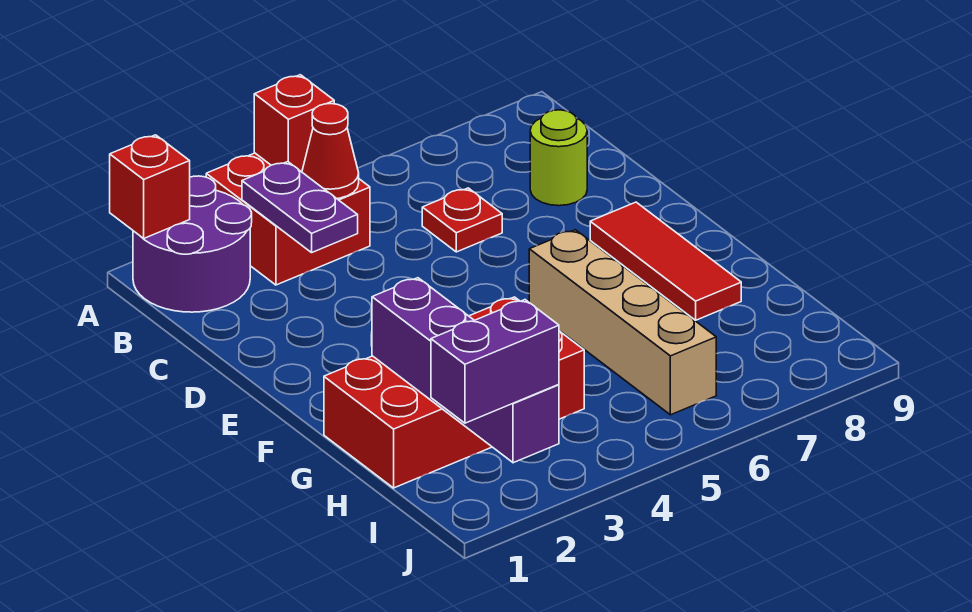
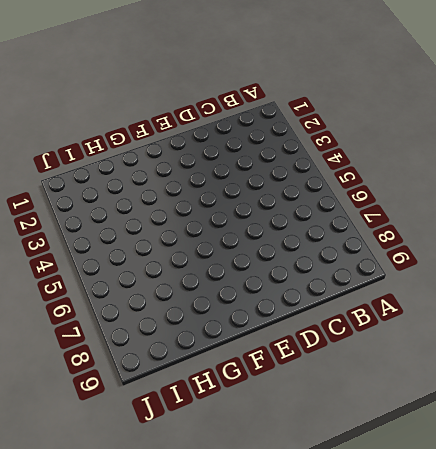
none -> purple 2x2 round brick [133,176,252,312]
none -> red 2x2 brick [206,153,370,285]
none -> red 1x1 plate [422,188,502,252]

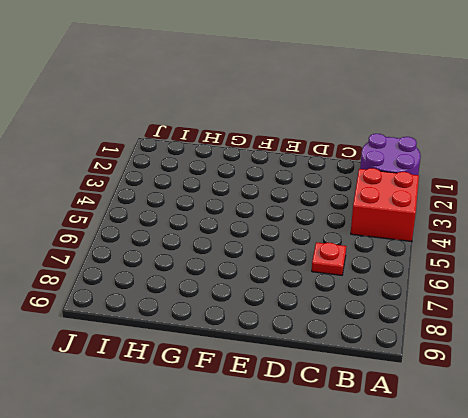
none -> lime 1x1 round brick [530,110,587,206]
none -> red 1x3 tile [590,202,741,320]
none -> tan 1x4 brick [529,230,716,415]

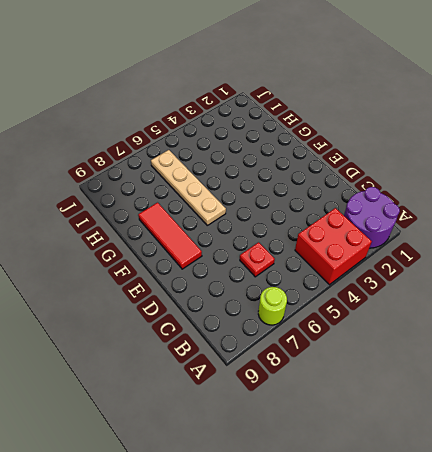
lime 1x1 round brick [258,287,287,325] -> lime 1x1 round brick moved to [530,110,587,206]
tan 1x4 plate [151,150,226,225] -> tan 1x4 brick [529,230,716,415]
none -> red 2x4 brick [324,297,584,488]
none -> red 1x1 brick [110,135,190,239]
none -> red 1x1 brick [254,75,334,172]

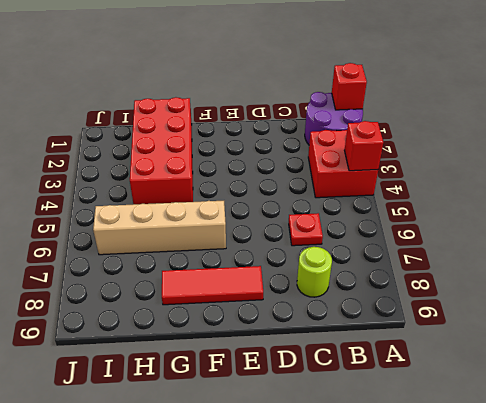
none -> purple 1x2 plate [242,162,358,253]
none -> red 1x1 cone [302,104,359,199]
none -> purple 1x4 brick [372,278,559,463]

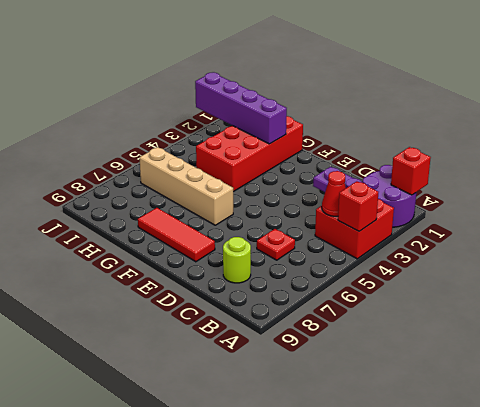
none -> purple 1x2 brick [431,300,559,423]

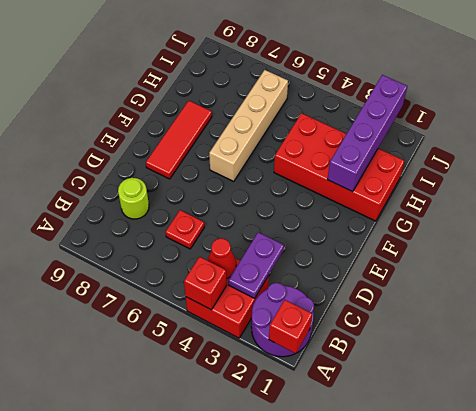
none -> purple 1x2 brick [431,300,559,423]

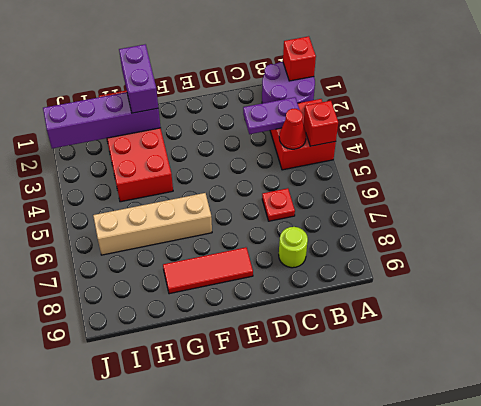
purple 1x2 brick [119,44,158,113] -> purple 1x2 brick moved to [431,300,559,423]

